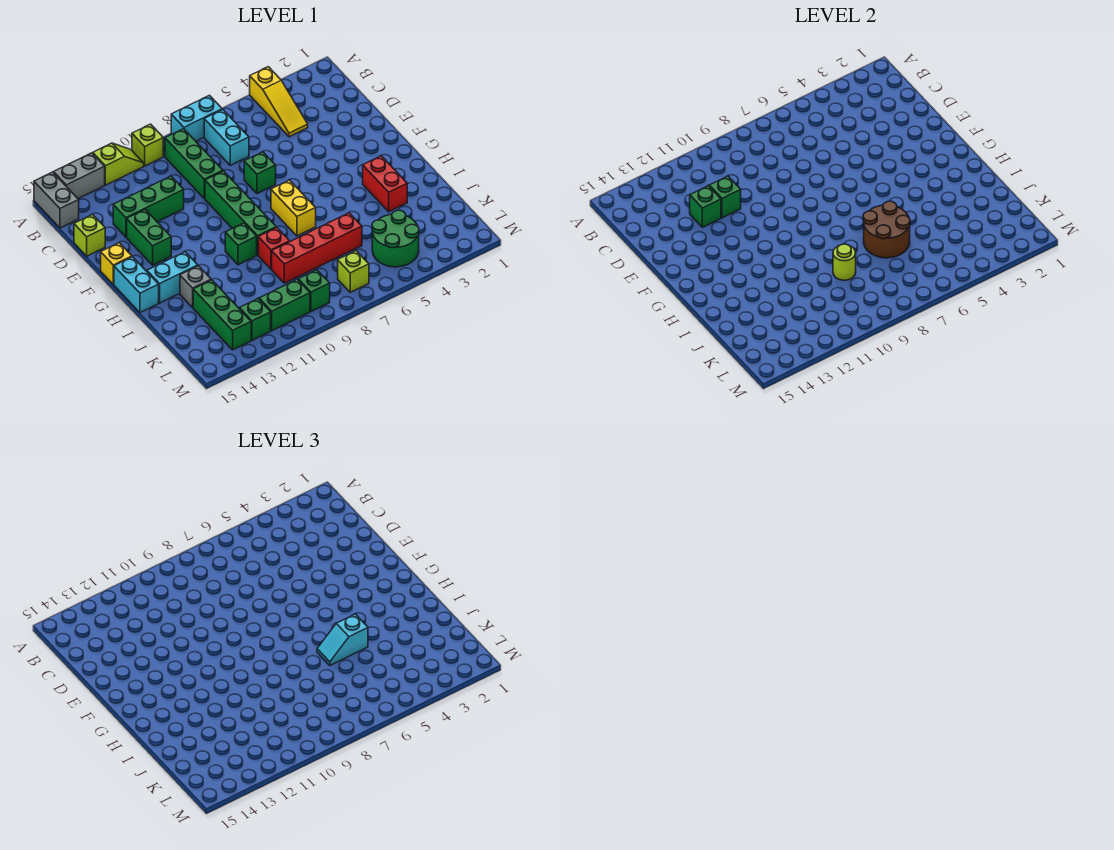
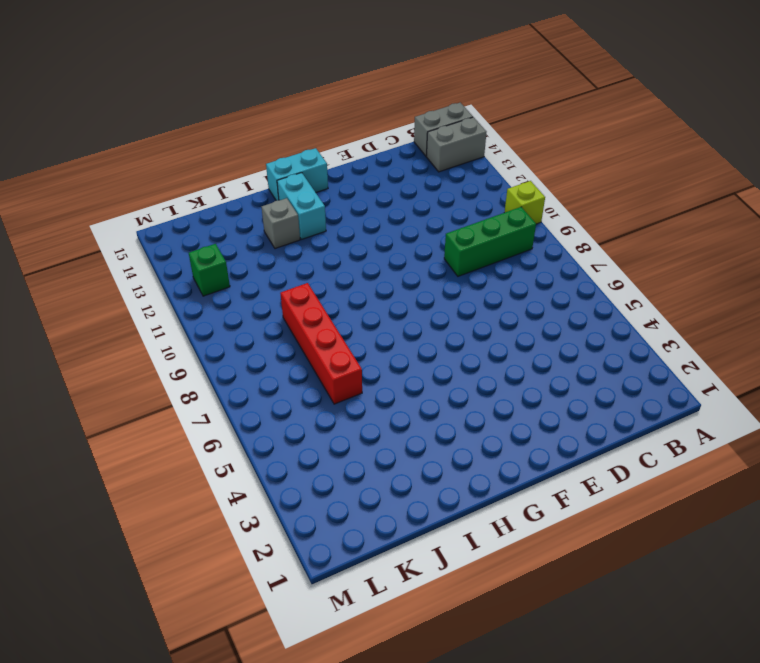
grey 1x2 brick [426,117,486,172] -> grey 1x2 brick turned to [54,153,105,199]
none -> yellow 1x3 slope [250,67,308,137]
none -> cyan 1x2 brick [171,95,222,141]
none -> lime 1x2 slope [93,143,144,185]
none -> cyan 1x2 brick [204,109,249,165]

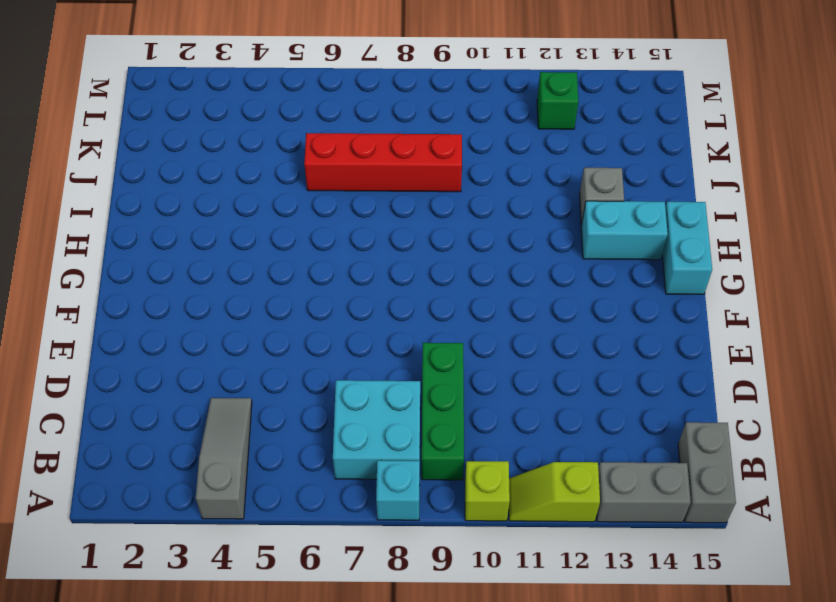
grey 1x3 slope [196,398,252,519] -> yellow 1x3 slope [250,67,308,137]
cyan 1x1 brick [376,460,420,520] -> cyan 1x2 brick [171,95,222,141]
cyan 2x2 brick [333,380,420,479] -> cyan 1x2 brick [204,109,249,165]
none -> green 1x3 brick [113,176,184,237]
none -> lime 1x1 brick [74,215,105,256]
none -> green 1x1 brick [244,152,276,194]
none -> green 1x4 brick [205,171,276,255]

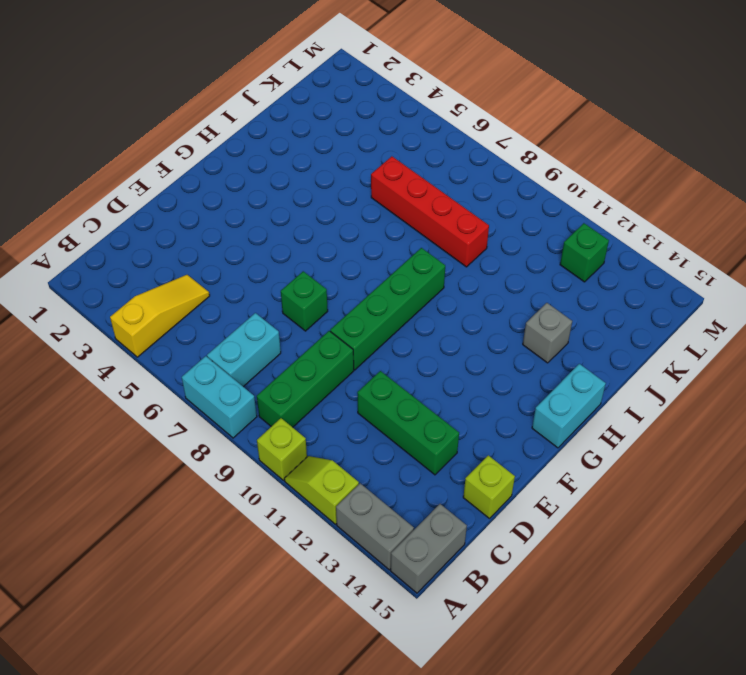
none -> green 1x2 brick [127,210,171,265]
none -> yellow 1x1 brick [101,243,132,284]
none -> yellow 1x2 brick [271,180,316,236]
none -> red 1x2 brick [363,156,407,212]

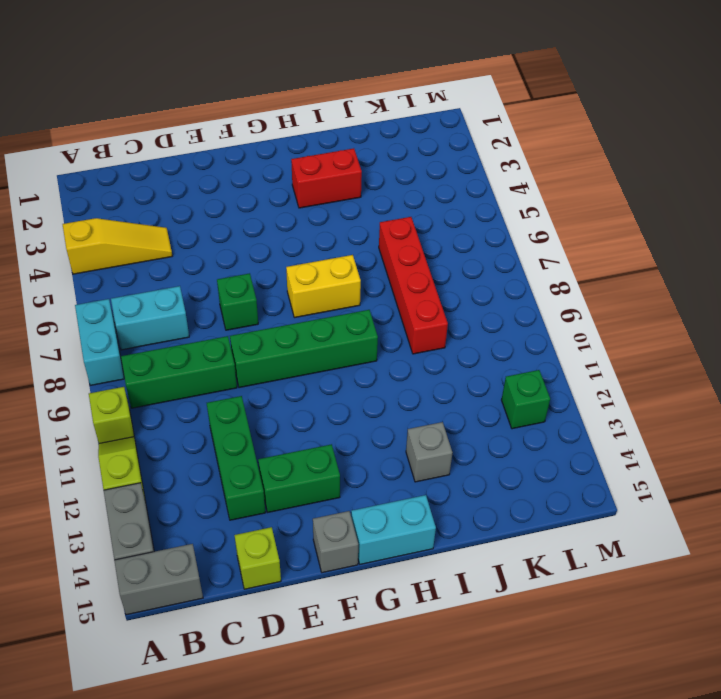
grey 1x1 brick [313,511,358,573] -> yellow 1x1 brick [101,243,132,284]
none -> green 1x1 brick [225,223,257,265]
none -> cyan 1x2 brick [147,252,198,303]
none -> red 1x1 brick [258,227,290,269]
none -> green 1x3 brick [193,280,251,350]

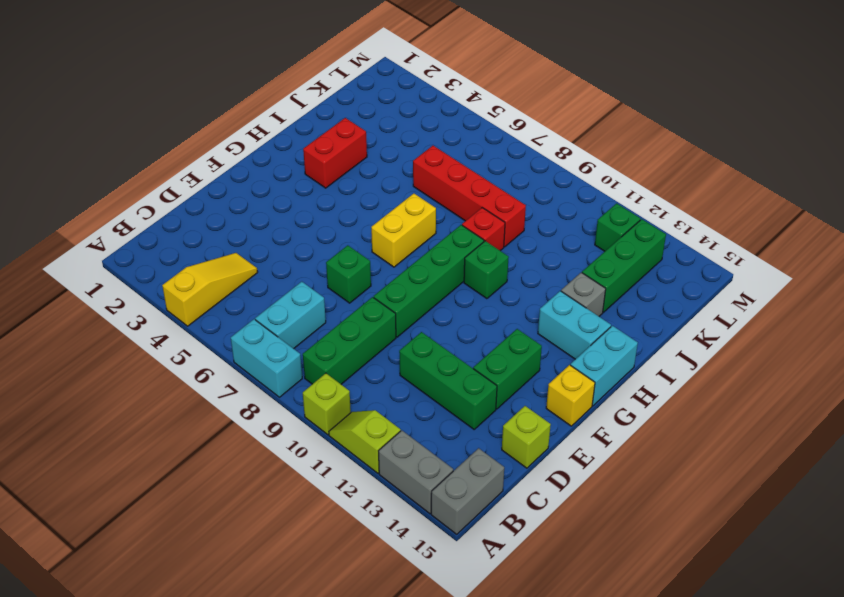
none -> green 2x2 round brick [372,210,419,267]
none -> lime 1x1 brick [338,251,369,292]
none -> green 1x1 brick [298,270,330,312]
none -> green 1x2 brick [259,279,310,331]

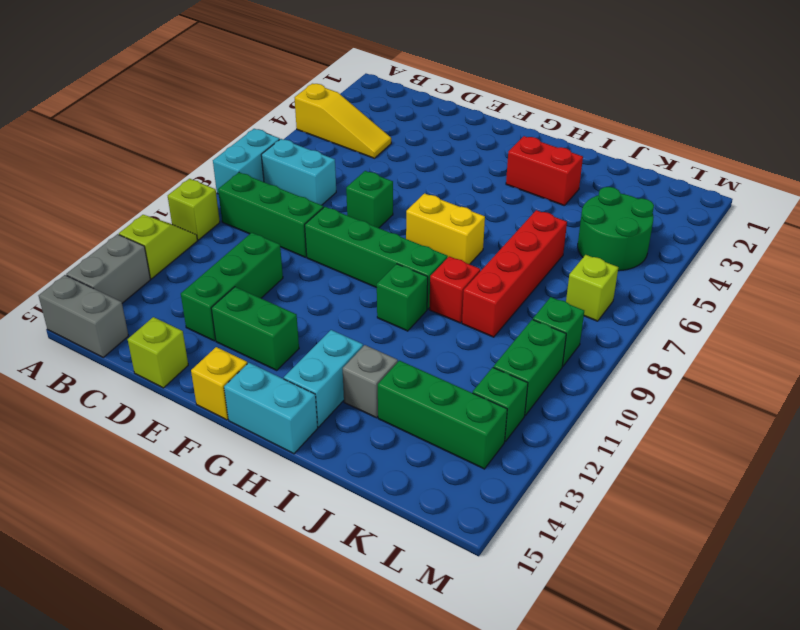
none -> green 1x1 brick [709,176,741,218]
none -> green 1x1 brick [690,186,721,228]
none -> brown 2x2 round brick [863,201,910,258]
none -> lime 1x1 round brick [833,244,856,280]

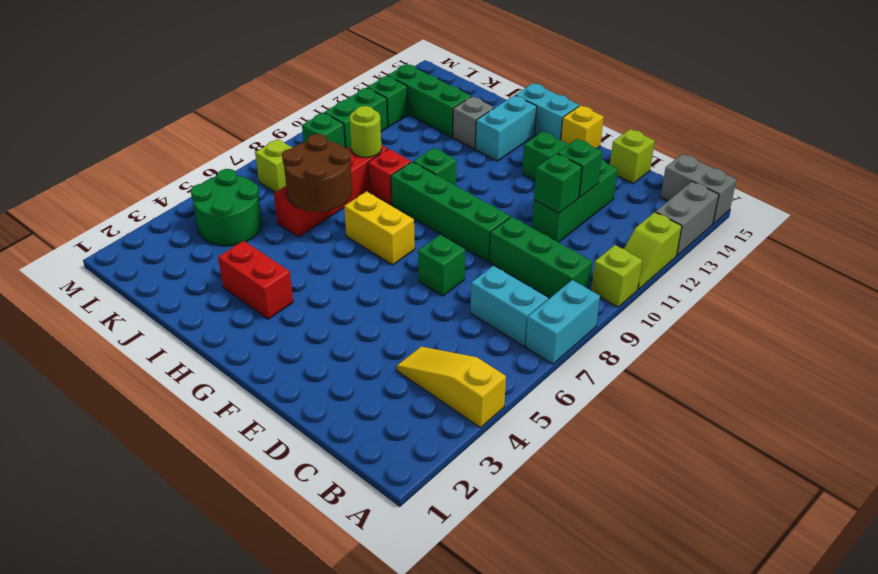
none -> cyan 1x2 slope [317,614,368,665]

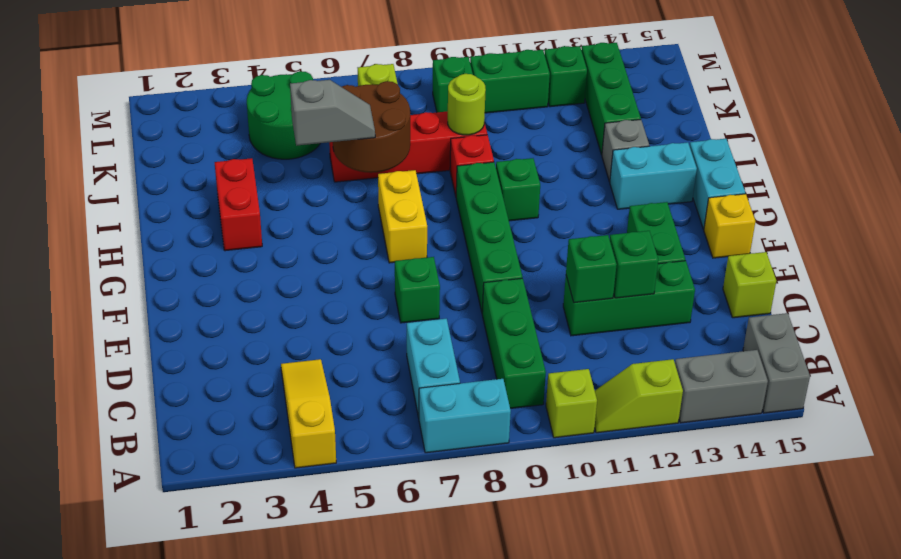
grey 1x2 slope [290,80,375,146] -> cyan 1x2 slope [317,614,368,665]

